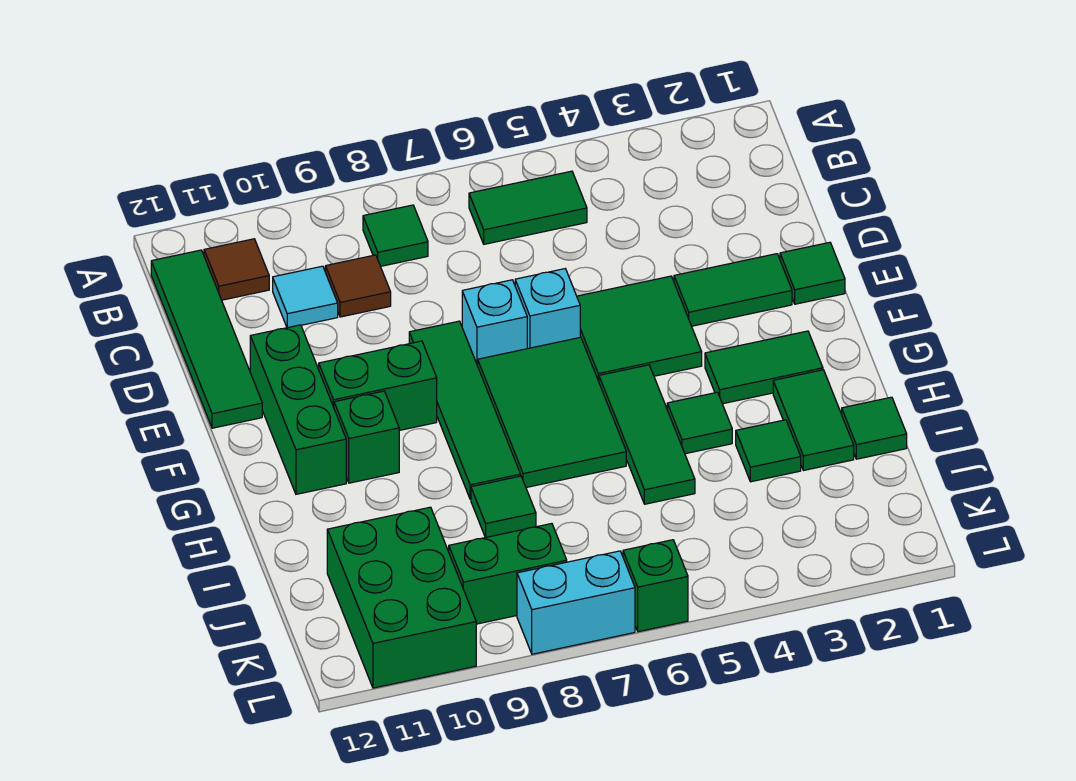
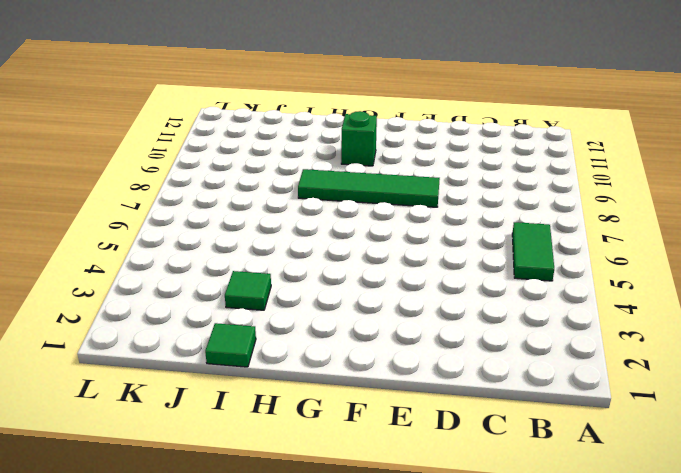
none -> green 1x1 tile [363,205,428,266]
none -> brown 1x1 tile [204,239,269,300]
none -> green 1x4 tile [151,250,262,428]

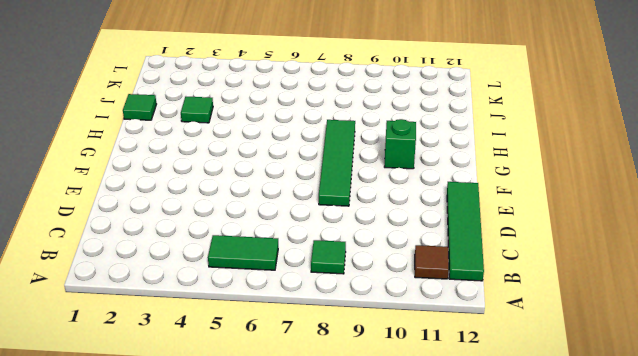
none -> brown 1x1 tile [325,255,391,317]
none -> cyan 1x1 tile [273,266,338,328]
none -> green 1x1 tile [780,242,845,304]

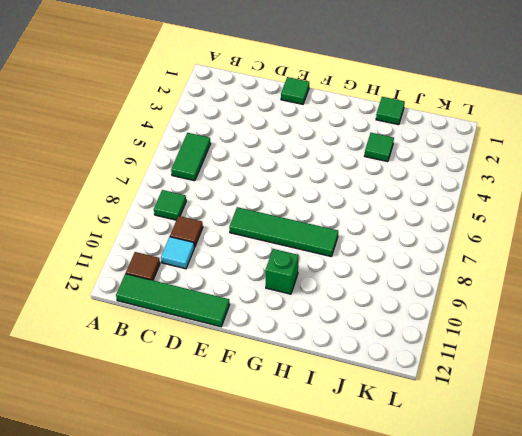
none -> green 1x2 tile [674,254,792,326]
none -> green 2x2 tile [577,276,702,381]
none -> cyan 1x1 brick [515,269,580,349]

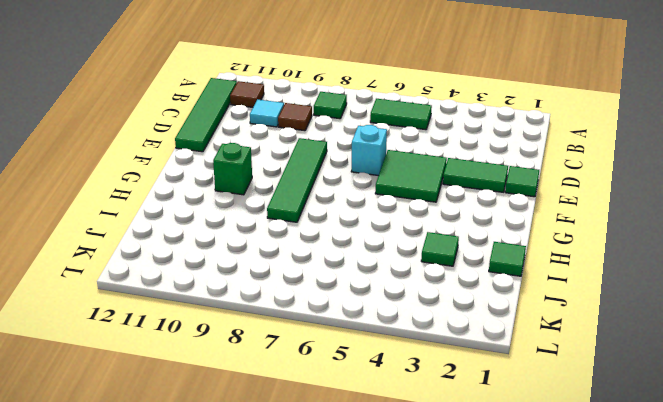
none -> cyan 1x1 brick [462,280,527,366]
none -> green 1x3 brick [250,325,346,494]
none -> green 2x3 tile [478,337,626,487]

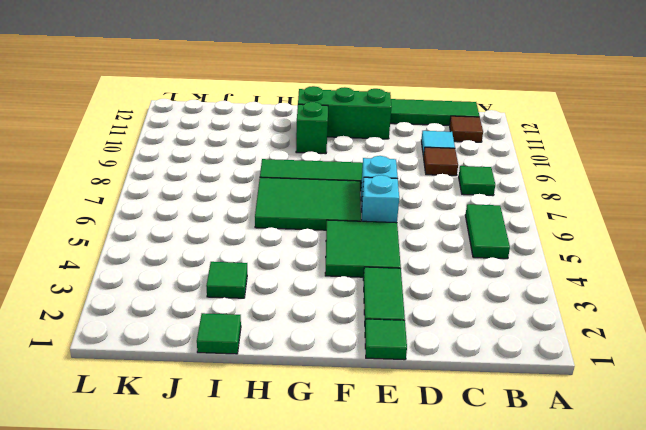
none -> green 1x2 brick [319,341,437,430]
none -> green 1x2 tile [705,331,823,404]
none -> green 1x3 tile [599,365,695,504]

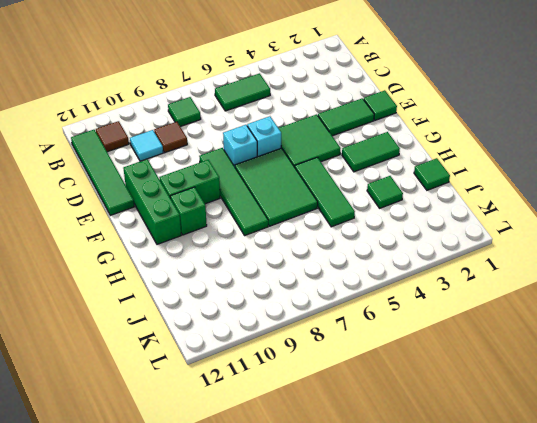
none -> green 1x2 tile [773,370,854,471]
none -> green 1x1 tile [667,392,732,454]
none -> green 1x1 tile [471,476,536,537]

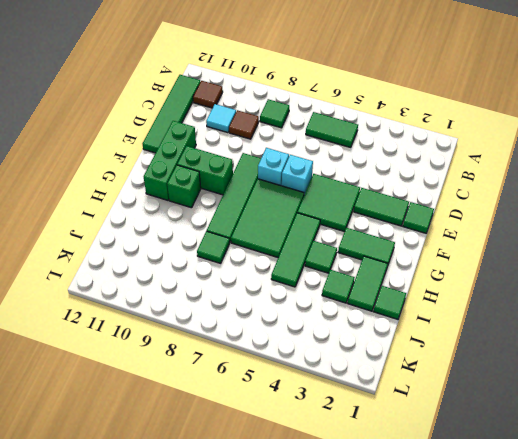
none -> green 2x3 brick [327,507,476,688]
none -> green 1x2 brick [449,524,567,624]
none -> green 1x1 brick [623,540,688,632]

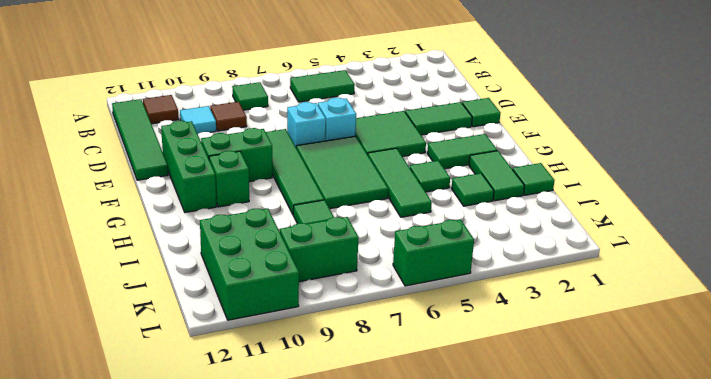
green 1x2 brick [393,220,474,286] -> green 1x1 brick [623,540,688,632]
none -> cyan 1x2 brick [517,551,635,654]

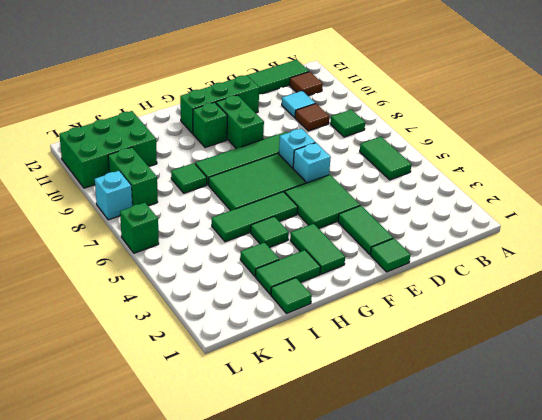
cyan 1x1 brick [95,171,132,220] -> cyan 1x2 brick [517,551,635,654]

